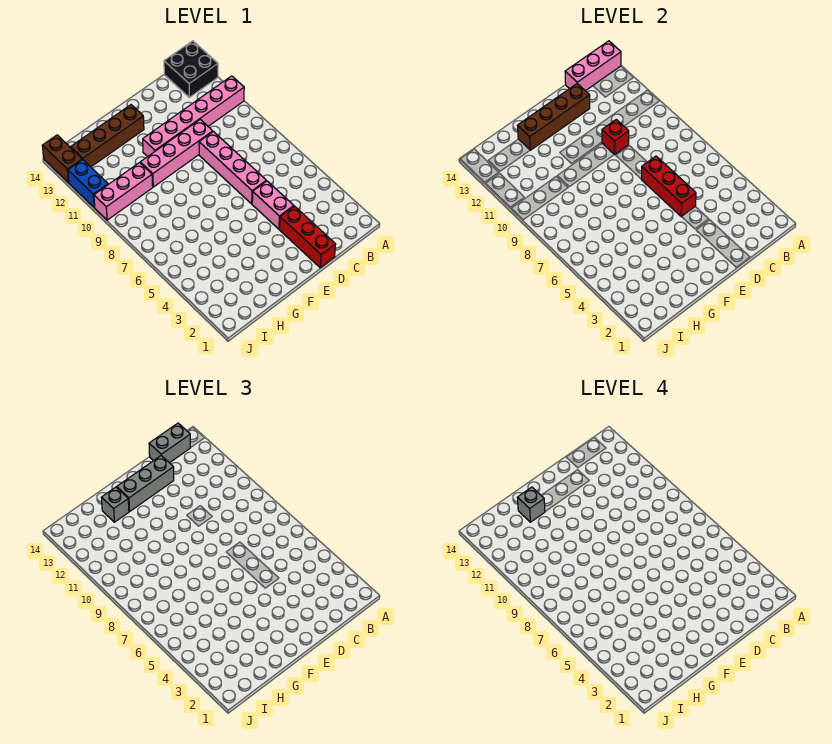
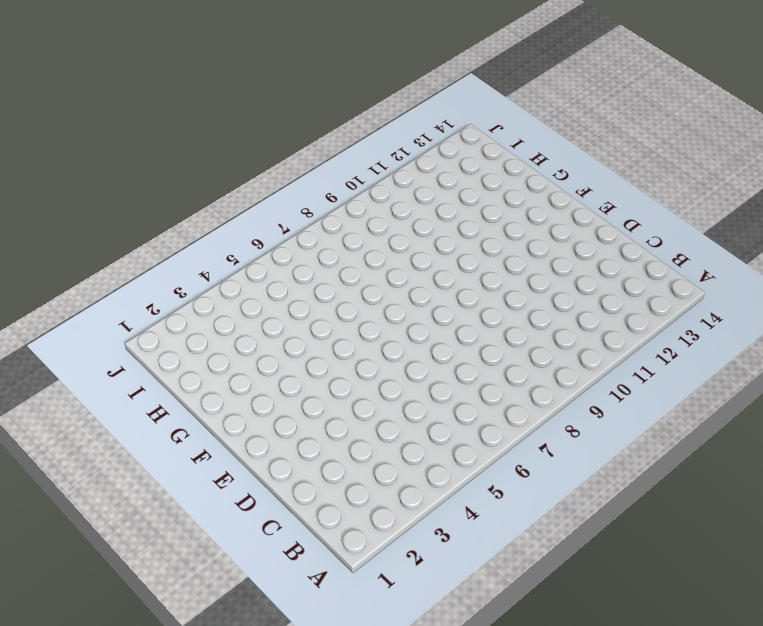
none -> pink 1x6 brick [143,76,244,157]
none -> black 2x2 brick [164,41,218,97]
none -> red 1x3 brick [280,206,336,268]

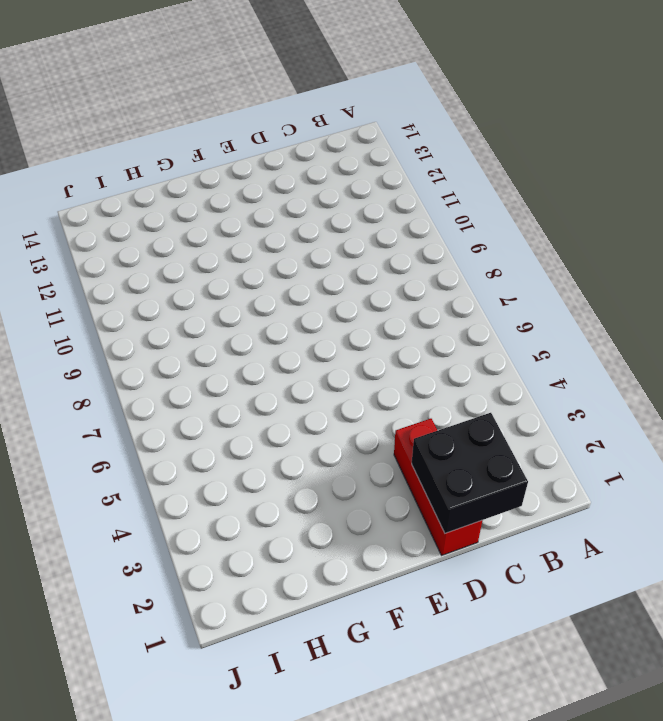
black 2x2 brick [412,413,528,533] -> black 2x2 brick moved to [164,41,218,97]
none -> pink 1x6 brick [143,76,244,157]
none -> pink 1x2 brick [252,181,294,229]
none -> pink 1x4 brick [199,132,266,204]

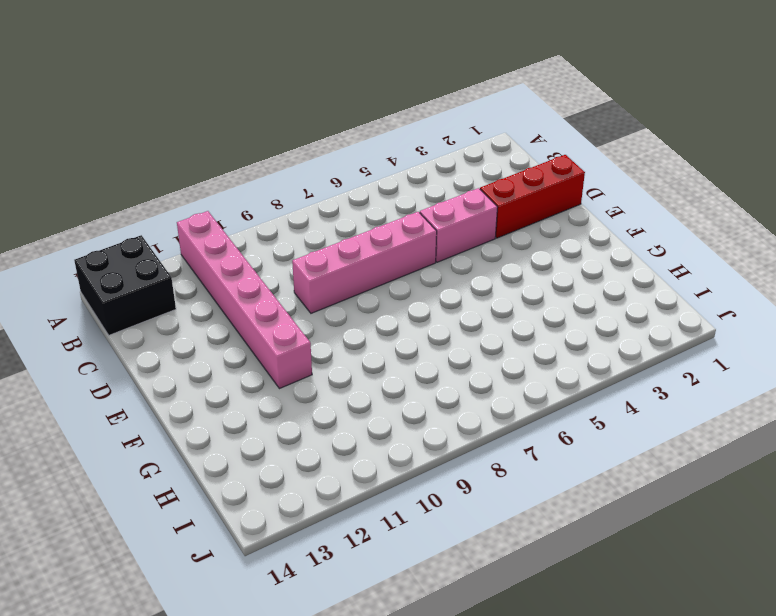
none -> pink 1x4 brick [140,120,213,187]
none -> brown 1x4 brick [71,105,144,167]
none -> pink 1x3 brick [94,163,153,220]

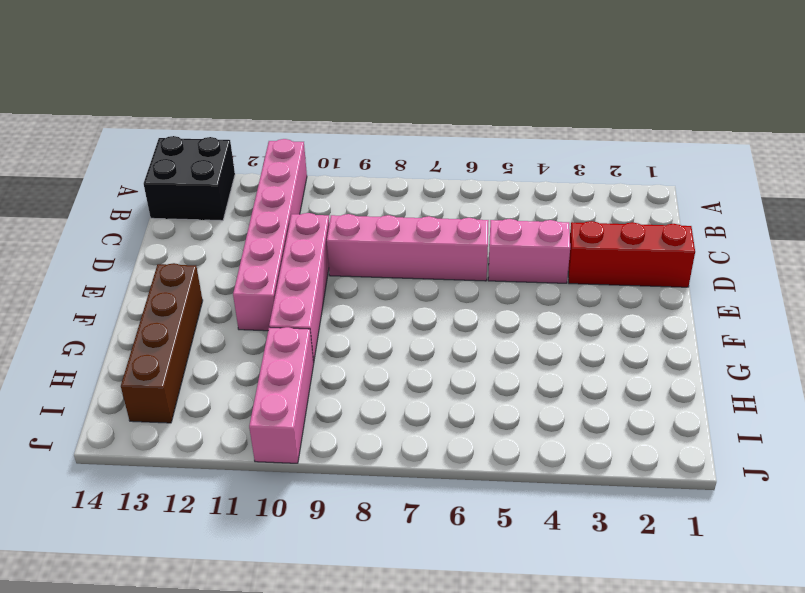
none -> blue 1x2 brick [68,160,108,208]
none -> brown 1x2 brick [42,135,82,183]
none -> pink 1x3 brick [565,41,621,91]

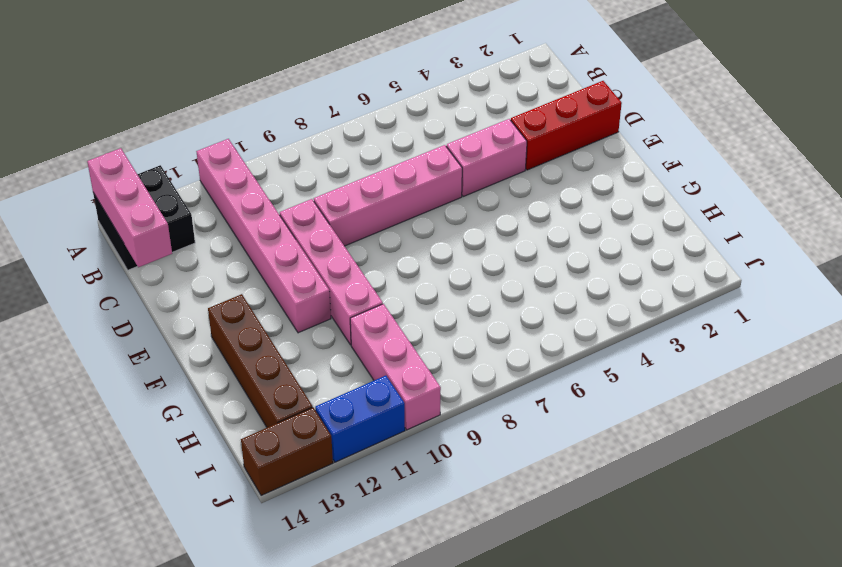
none -> red 1x3 brick [642,156,696,217]
none -> red 1x1 brick [602,120,629,155]
none -> brown 1x4 brick [517,84,590,150]

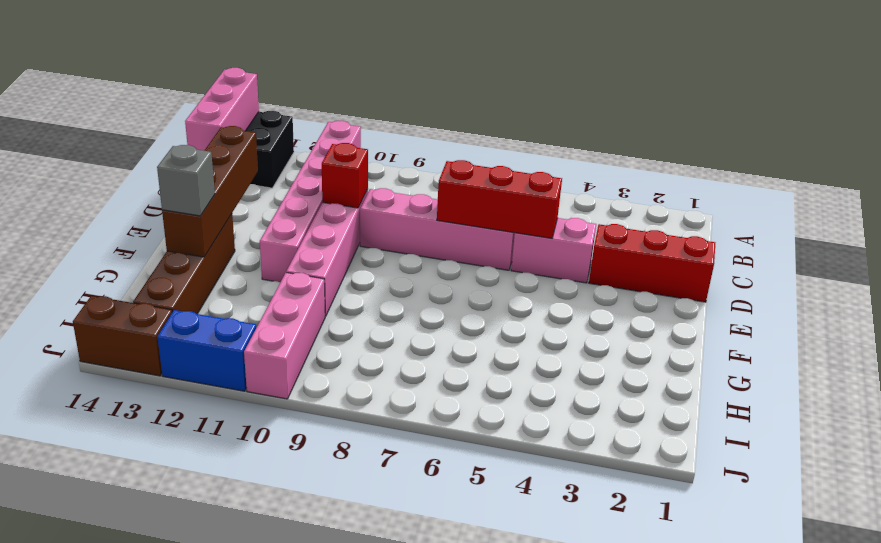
none -> grey 1x2 brick [149,423,190,463]
none -> grey 1x3 brick [117,456,174,512]
none -> grey 1x1 brick [517,487,545,522]

